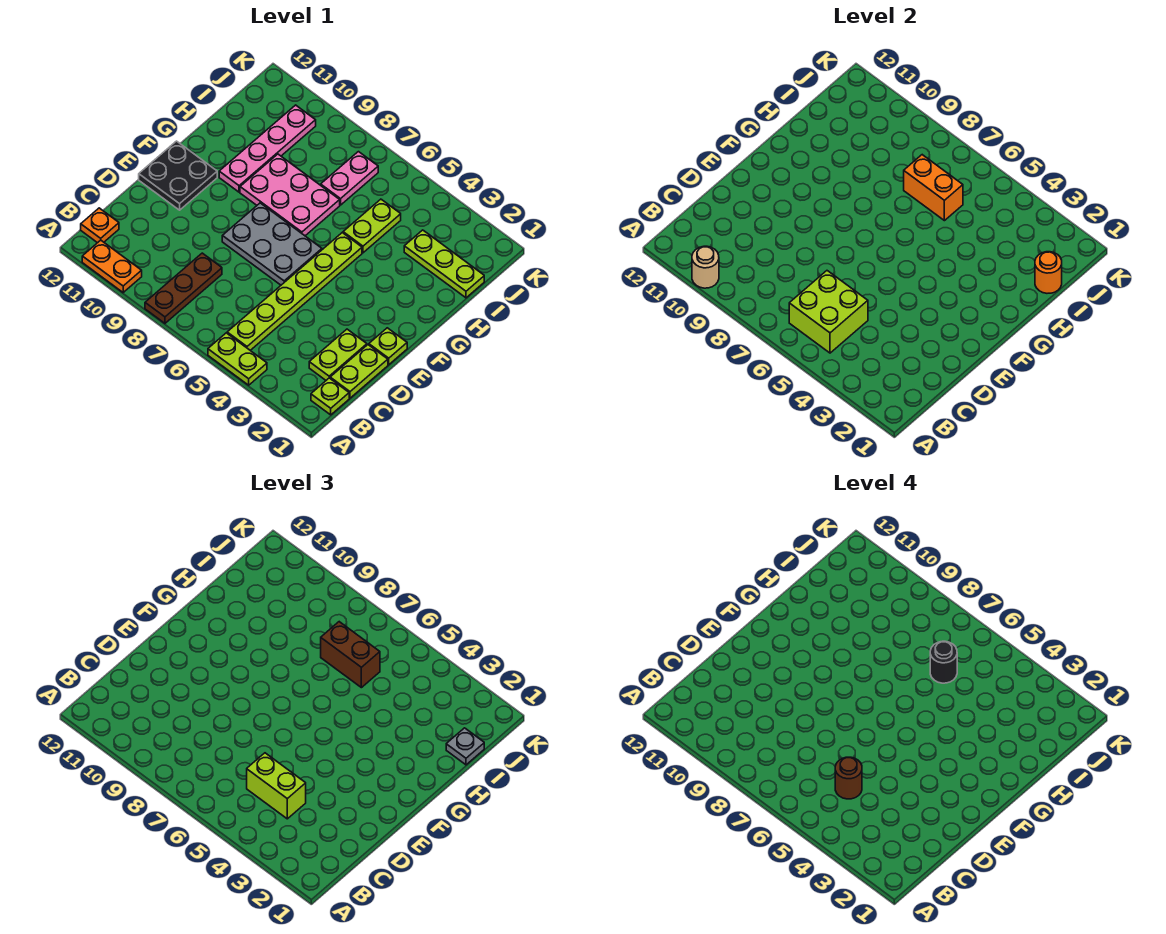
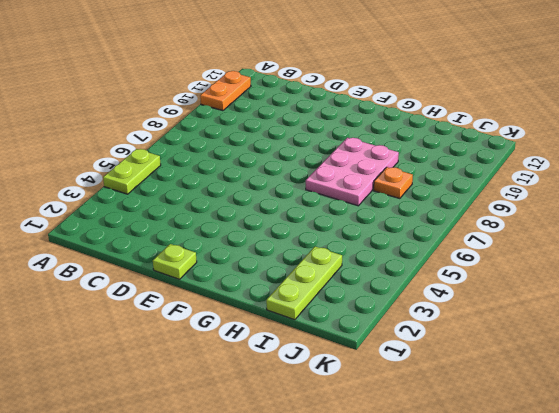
orange 1x1 plate [374,167,413,199] -> orange 1x1 plate moved to [81,208,119,243]
none -> brown 1x3 plate [145,253,222,323]
none -> lime 1x1 plate [311,378,349,415]
none -> lime 1x6 plate [227,233,362,350]

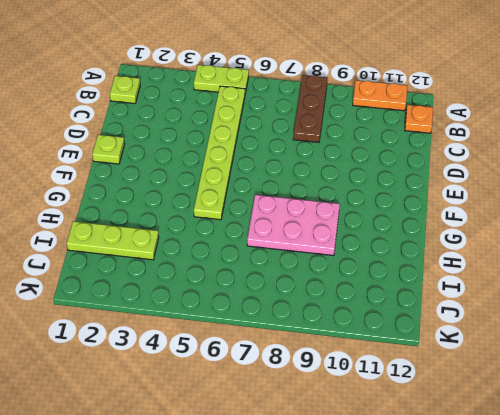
none -> lime 1x2 plate [330,345,388,398]
none -> lime 1x2 plate [309,329,367,380]
none -> grey 2x3 plate [222,203,322,285]

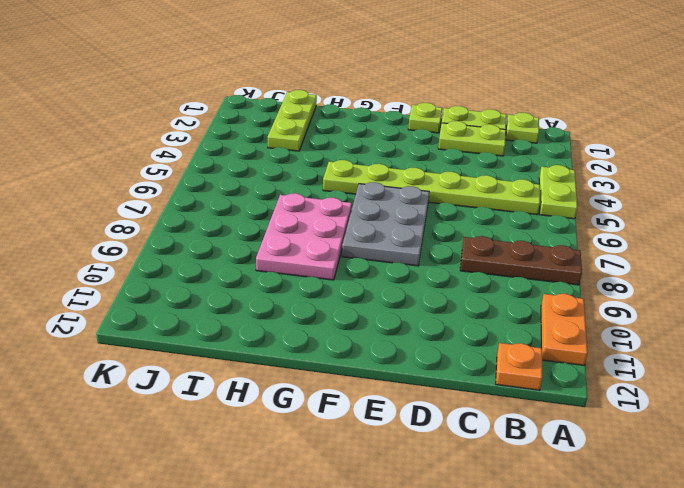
none -> black 2x2 plate [139,141,217,210]
none -> pink 1x4 plate [219,105,316,192]
none -> lime 1x2 plate [343,199,401,253]

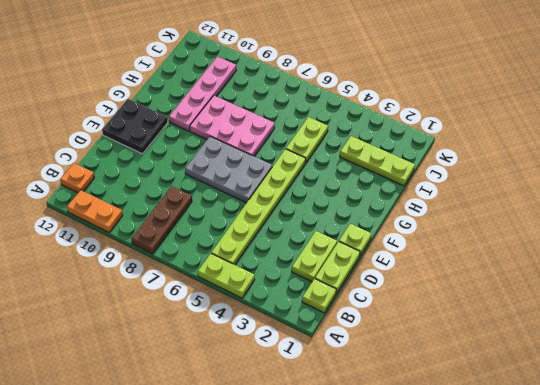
none -> pink 1x2 plate [321,152,378,205]
none -> tan 1x1 round brick [692,246,719,288]
none -> lime 2x2 brick [789,271,868,353]

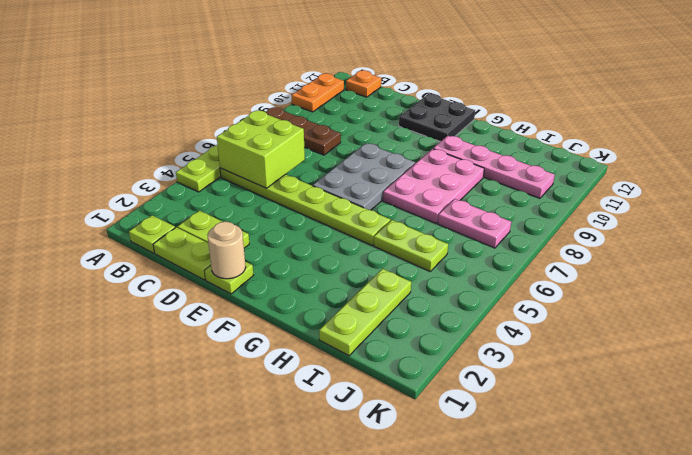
tan 1x1 round brick [207,222,246,279] -> tan 1x1 round brick moved to [692,246,719,288]
none -> orange 1x1 round brick [1035,252,1062,293]
none -> orange 1x2 brick [904,155,963,221]
none -> lime 1x2 brick [247,753,306,819]

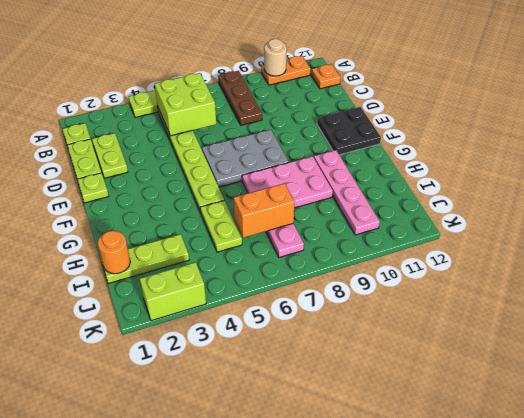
lime 1x2 brick [140,262,206,321] -> lime 1x2 brick moved to [247,753,306,819]
none -> grey 1x1 plate [446,728,484,765]
none -> brown 1x2 brick [321,622,380,688]
none -> brown 1x1 round brick [835,757,862,799]

